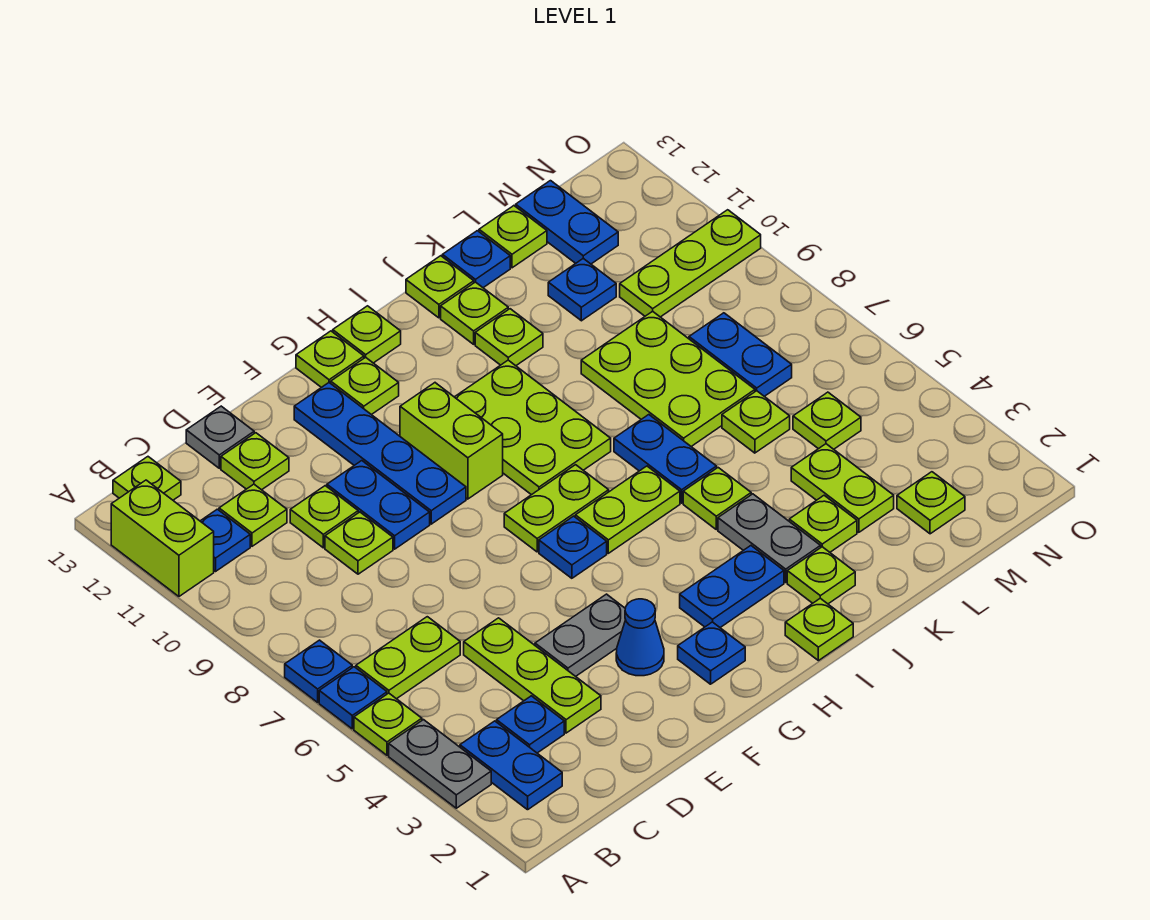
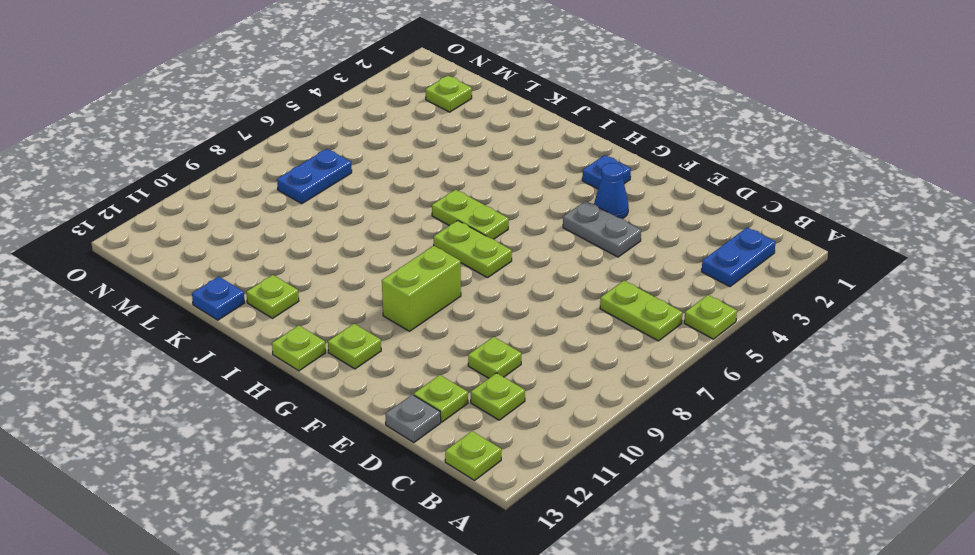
none -> grey 1x2 plate [389,720,491,808]
none -> blue 1x1 plate [319,667,387,729]
none -> blue 1x1 plate [285,640,352,702]
none -> lime 1x2 brick [111,480,214,596]

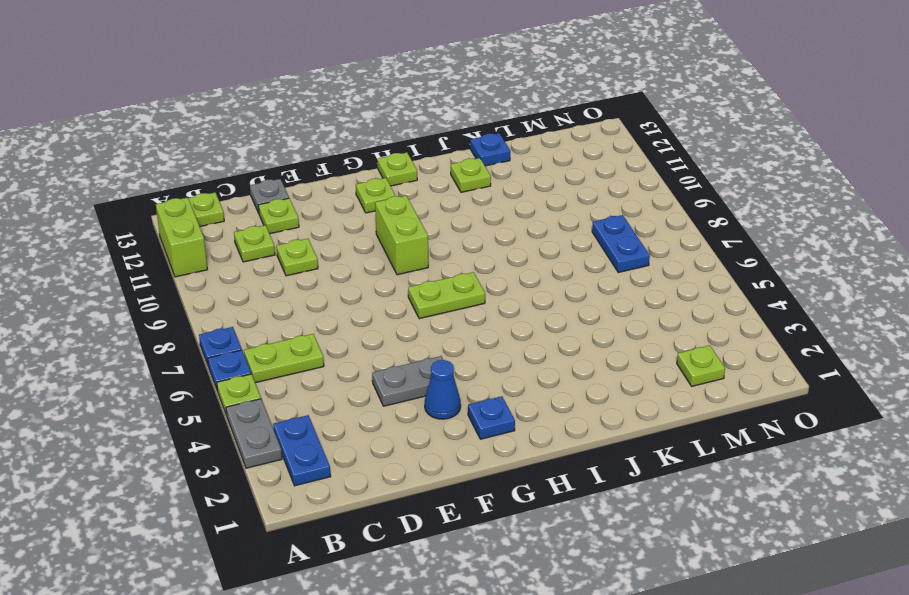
none -> blue 1x1 plate [201,509,250,571]
none -> blue 1x1 plate [497,696,564,753]
none -> lime 1x3 plate [464,618,601,733]
none -> lime 1x1 plate [325,512,393,574]

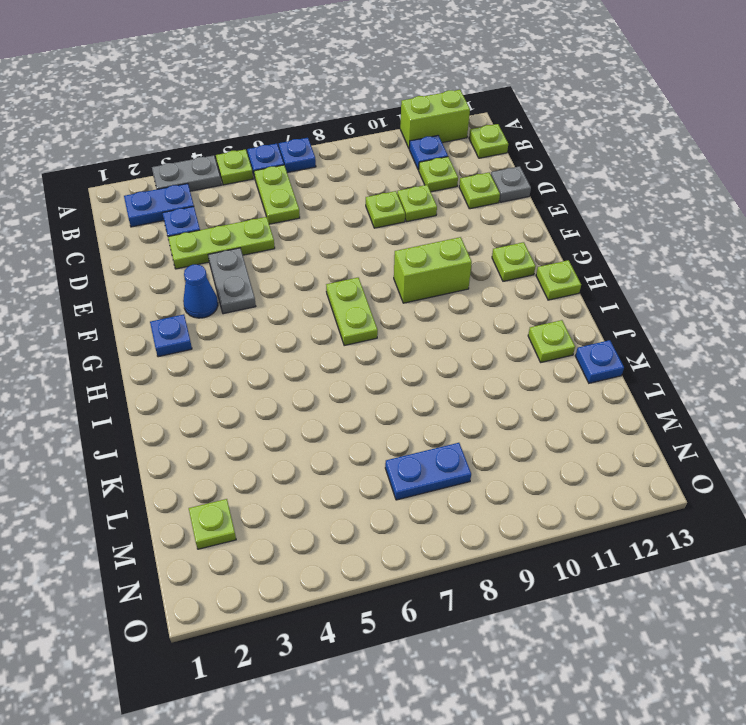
none -> blue 1x2 plate [327,461,430,549]
none -> blue 1x4 plate [294,383,466,524]
none -> blue 1x1 plate [539,516,607,578]
none -> lime 1x1 plate [296,331,364,388]

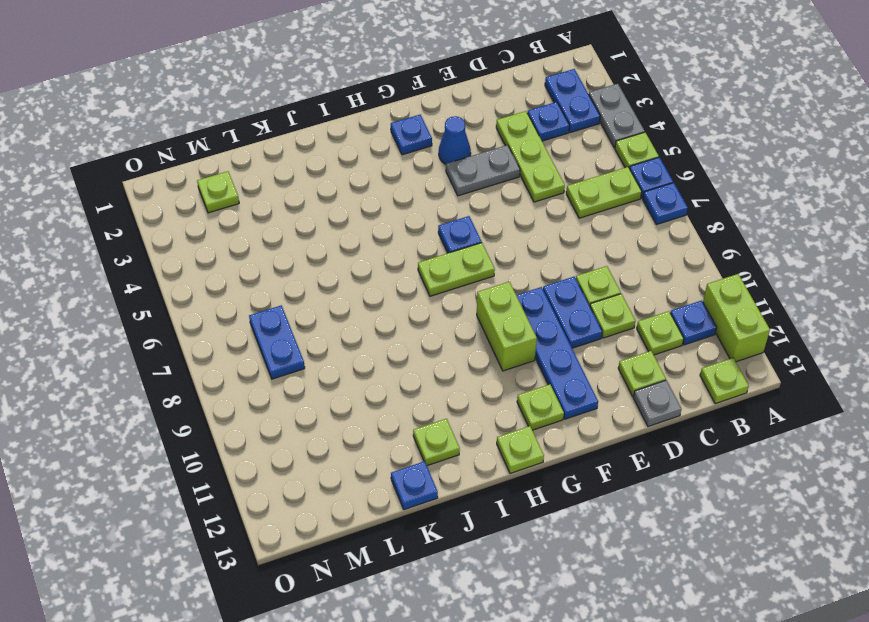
none -> lime 1x1 plate [296,331,364,388]
none -> blue 1x2 plate [680,546,784,627]
none -> lime 1x2 plate [575,466,680,553]
none -> lime 2x3 plate [455,360,611,495]

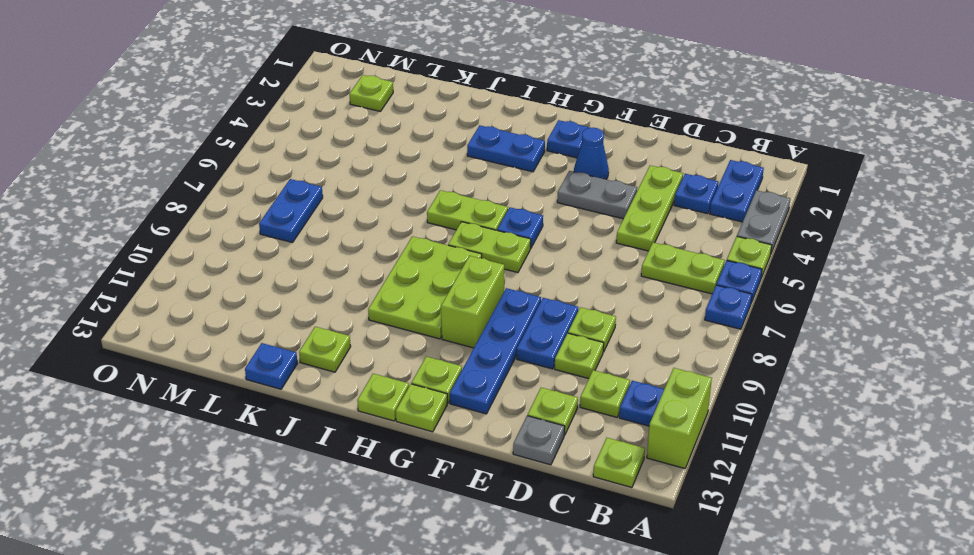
none -> lime 1x1 plate [785,598,853,661]
none -> lime 1x1 plate [787,547,855,604]
none -> grey 1x2 plate [718,494,821,582]
none -> lime 1x1 plate [683,468,751,530]

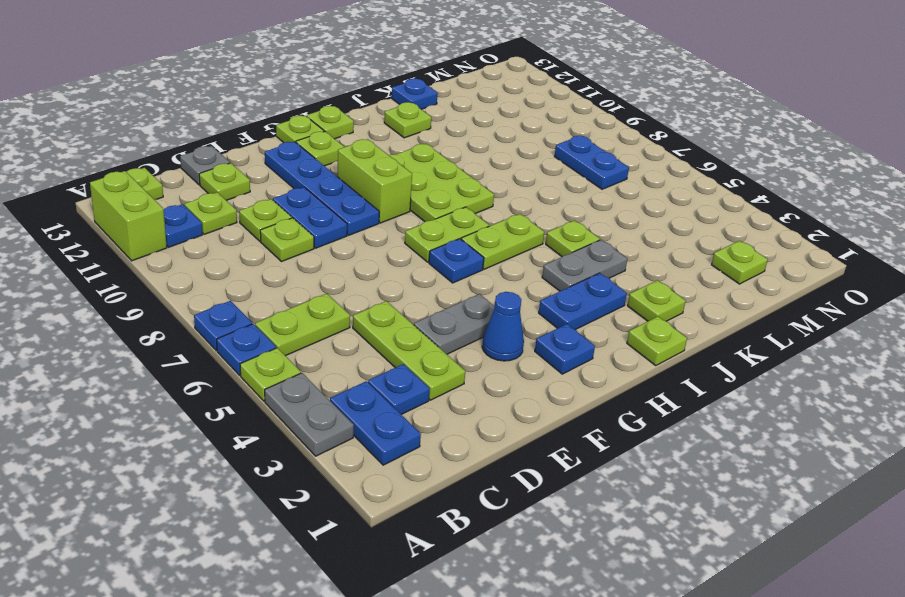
grey 1x2 plate [542,240,627,291] -> grey 1x2 plate turned to [718,494,821,582]
none -> blue 1x2 plate [614,415,717,503]
none -> lime 1x1 plate [475,309,543,366]
none -> lime 1x1 plate [406,256,474,318]
none -> lime 1x1 plate [789,495,857,552]

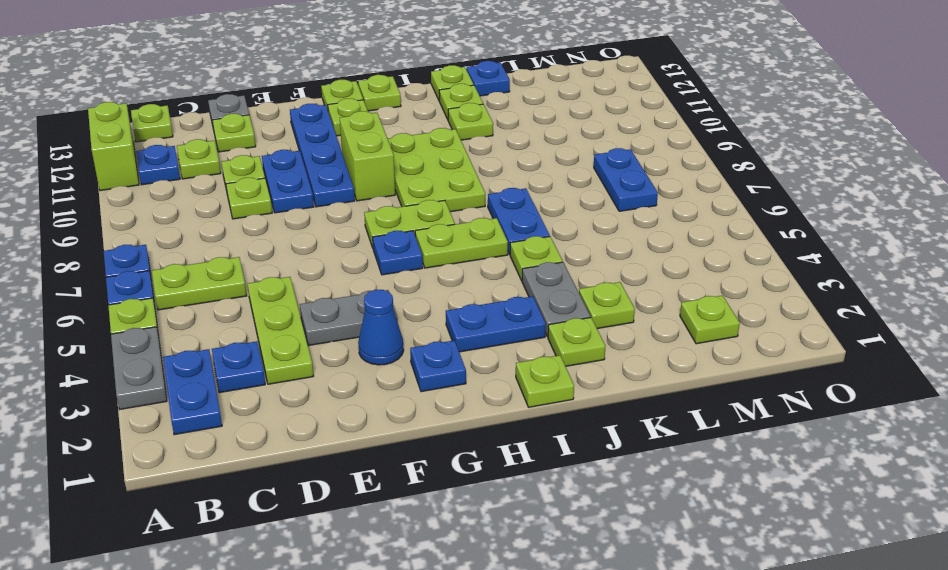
none -> lime 2x3 plate [581,311,755,446]
none -> lime 1x2 plate [791,444,894,532]
none -> lime 1x1 plate [722,391,790,453]
none -> blue 1x1 plate [548,258,616,321]

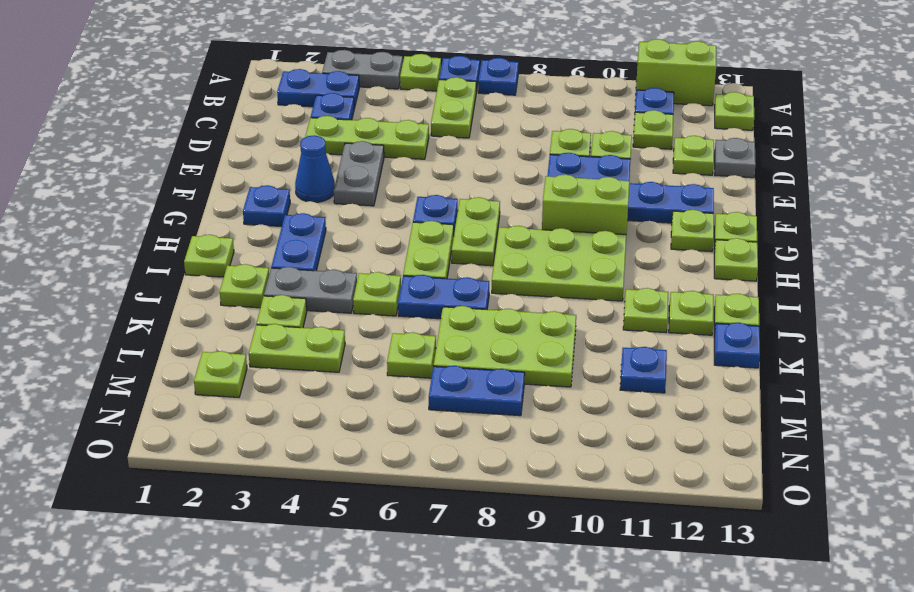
none -> lime 1x1 plate [479,206,547,268]
none -> lime 1x1 plate [793,392,861,449]
none -> lime 1x3 plate [620,210,761,317]
none -> blue 1x2 plate [516,181,618,264]

